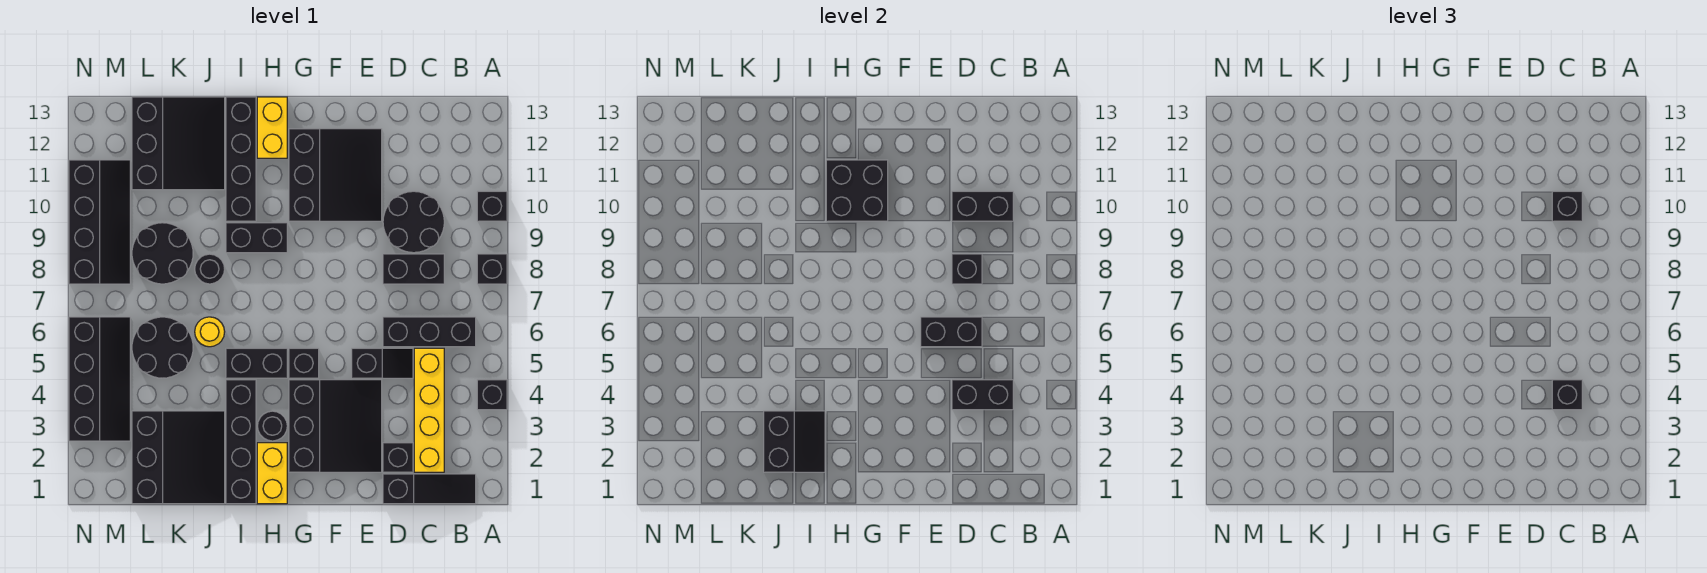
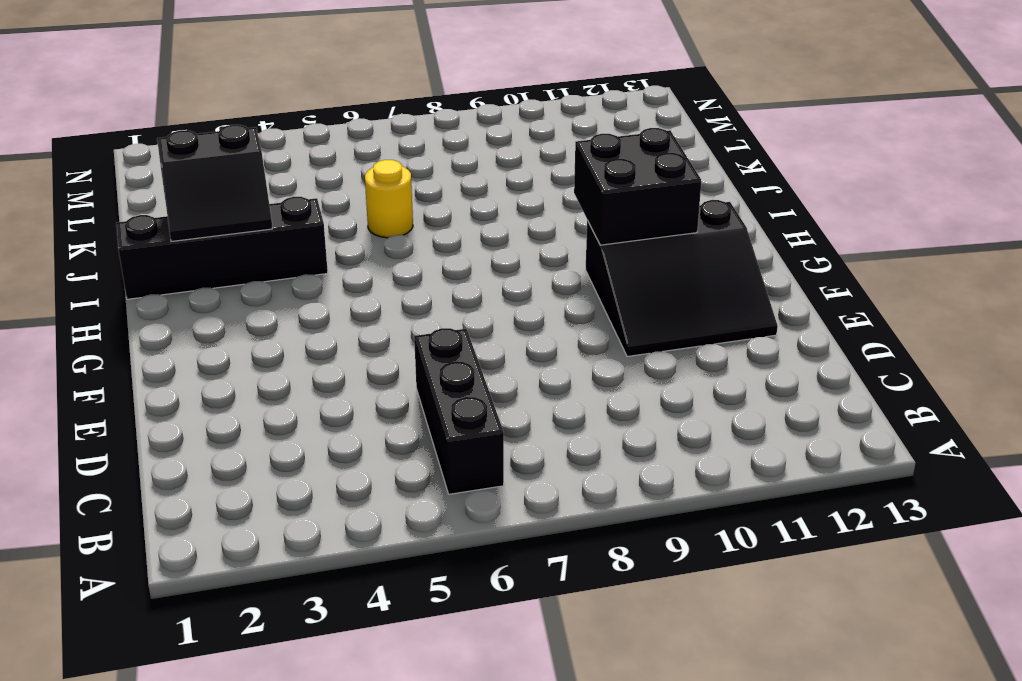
none -> black 1x1 brick [477,380,507,410]
none -> black 1x1 brick [477,254,507,284]
none -> black 1x1 brick [477,191,507,221]
none -> black 1x3 slope [383,474,476,504]

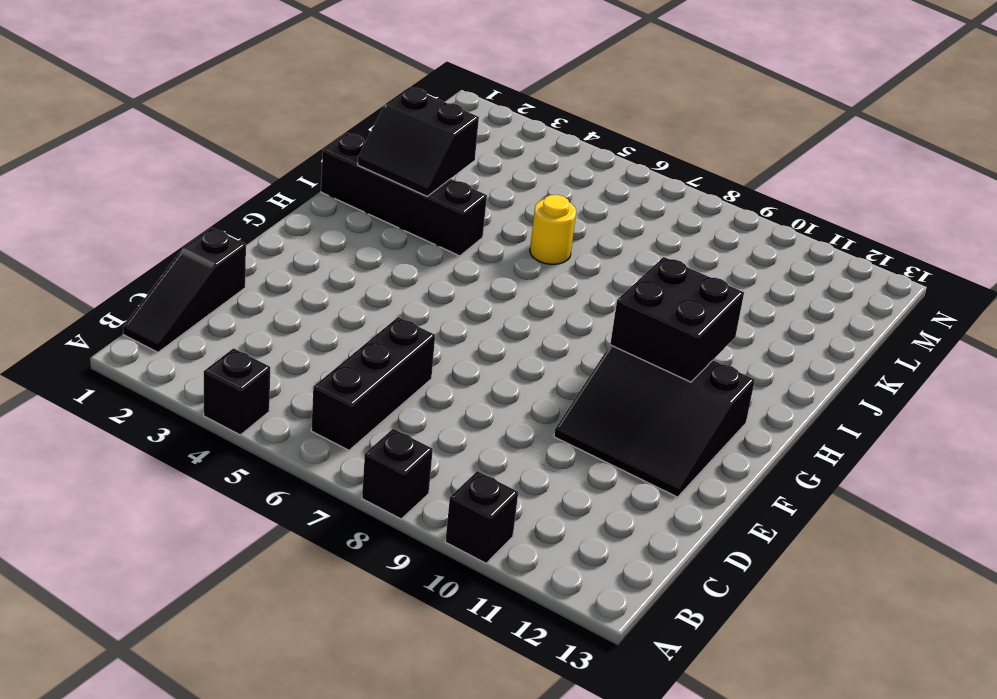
none -> yellow 1x4 brick [414,348,444,472]
none -> black 1x2 brick [383,254,444,284]
none -> black 2x2 round brick [383,191,444,253]
none -> black 1x1 brick [383,443,413,472]

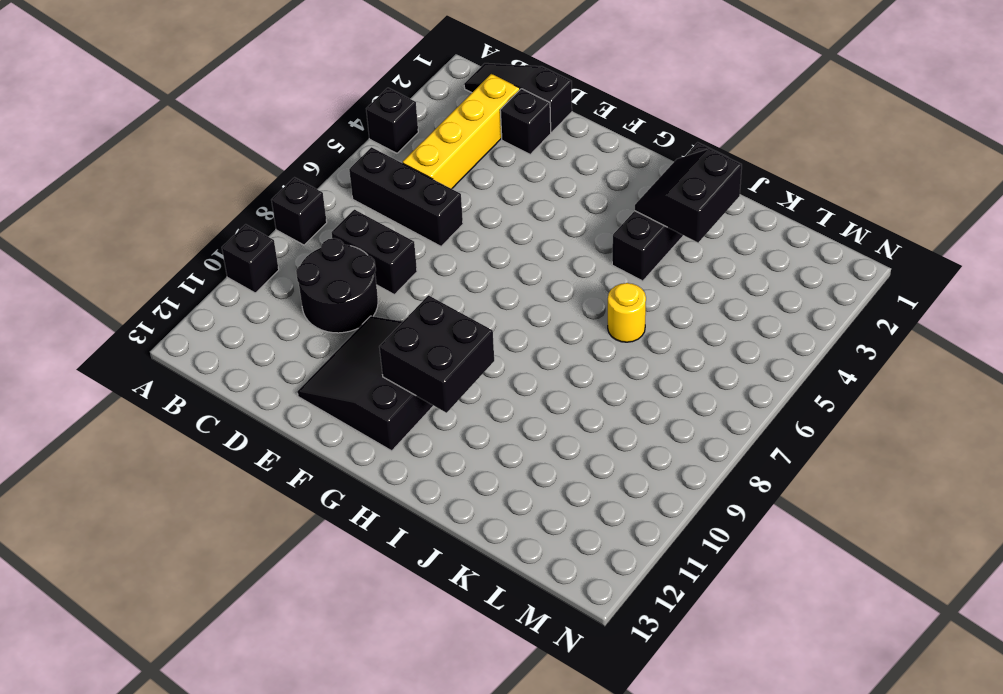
none -> black 1x2 slope [352,348,413,378]
none -> black 3x3 slope [289,380,382,472]
none -> black 1x1 brick [289,348,319,378]
none -> yellow 1x2 brick [257,443,287,504]

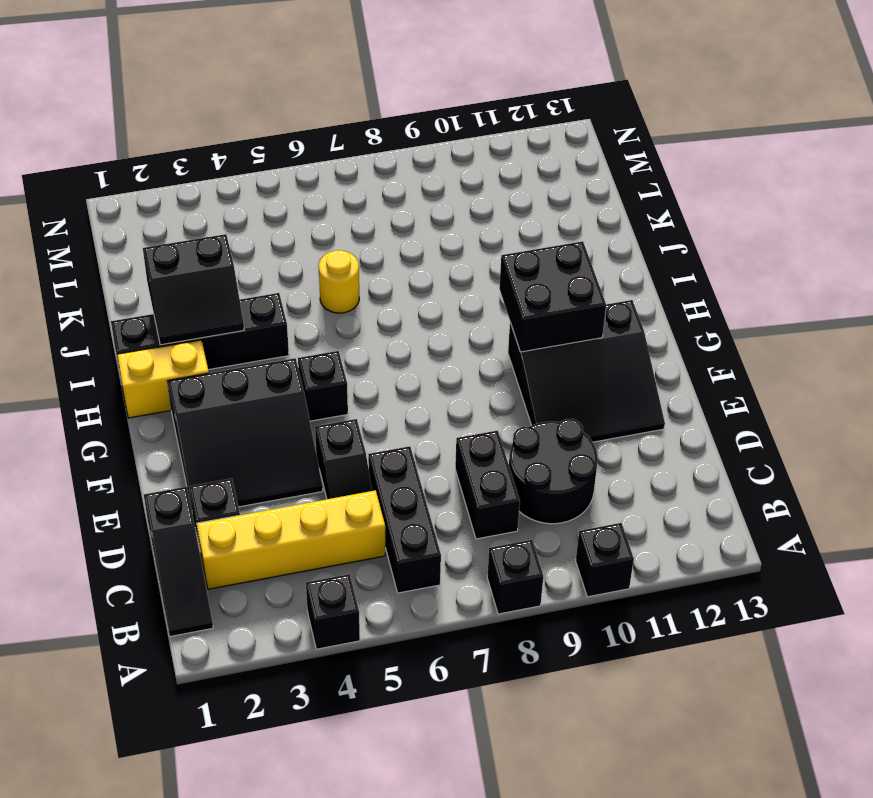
none -> black 1x1 round brick [258,411,287,441]
none -> black 1x2 brick [226,348,287,378]
none -> black 1x2 brick [226,223,287,253]
none -> yellow 1x2 brick [257,97,287,158]

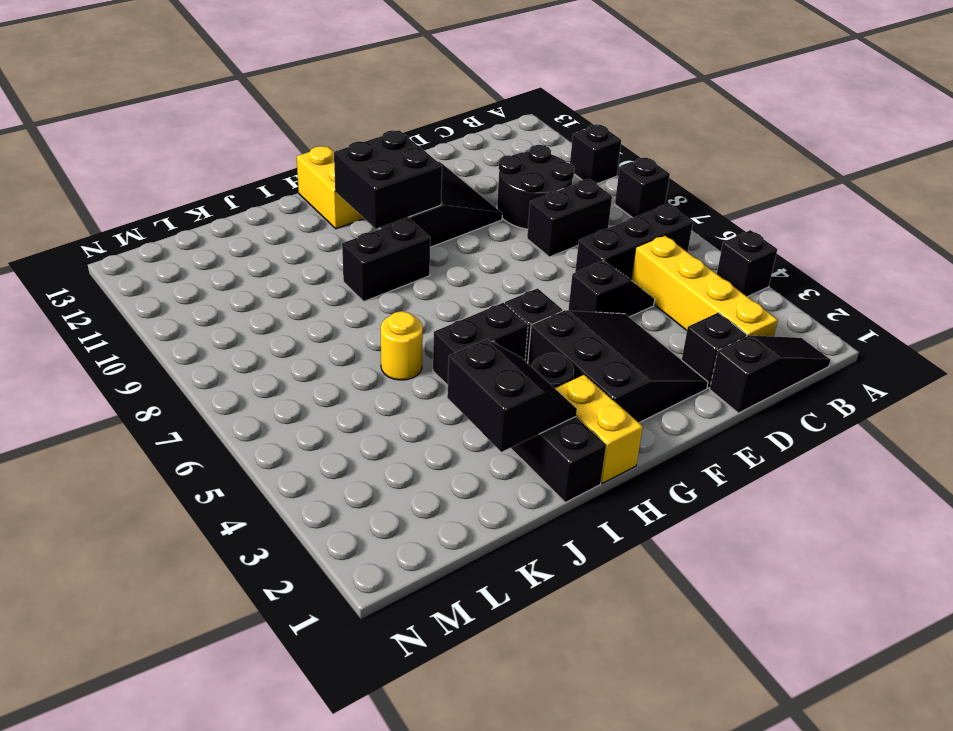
none -> black 1x4 brick [226,97,256,221]
none -> black 3x3 slope [132,411,225,504]
none -> black 1x1 round brick [195,254,225,284]
none -> black 3x3 slope [132,97,225,190]

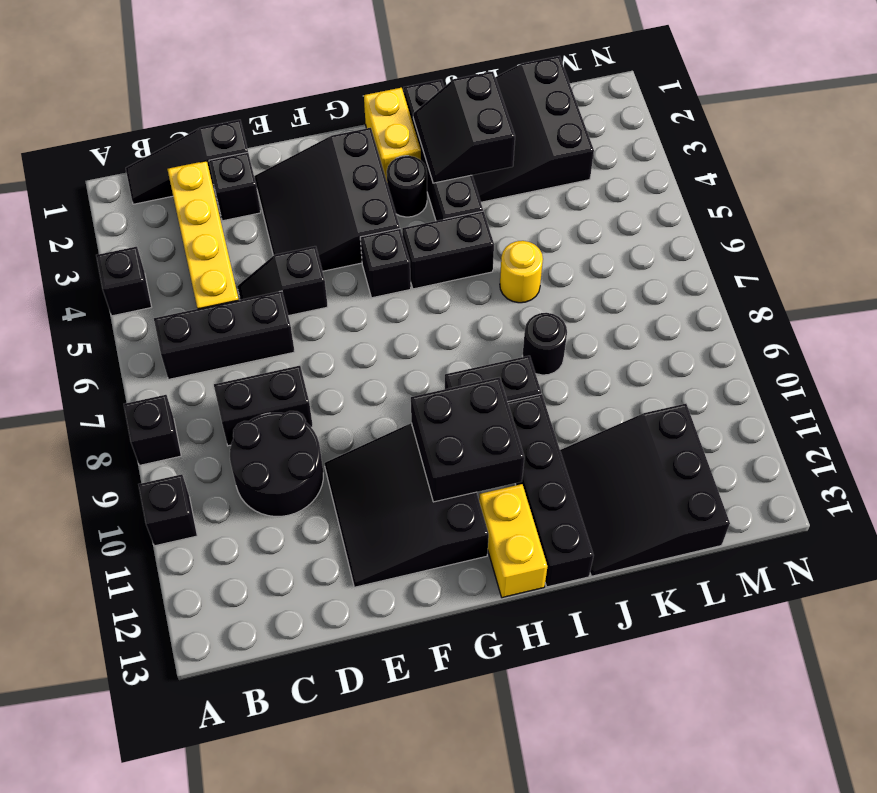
none -> black 2x2 round brick [132,317,193,378]
none -> black 2x2 round brick [132,223,193,284]
none -> black 2x4 slope [69,317,130,441]
none -> black 2x4 slope [69,160,130,284]

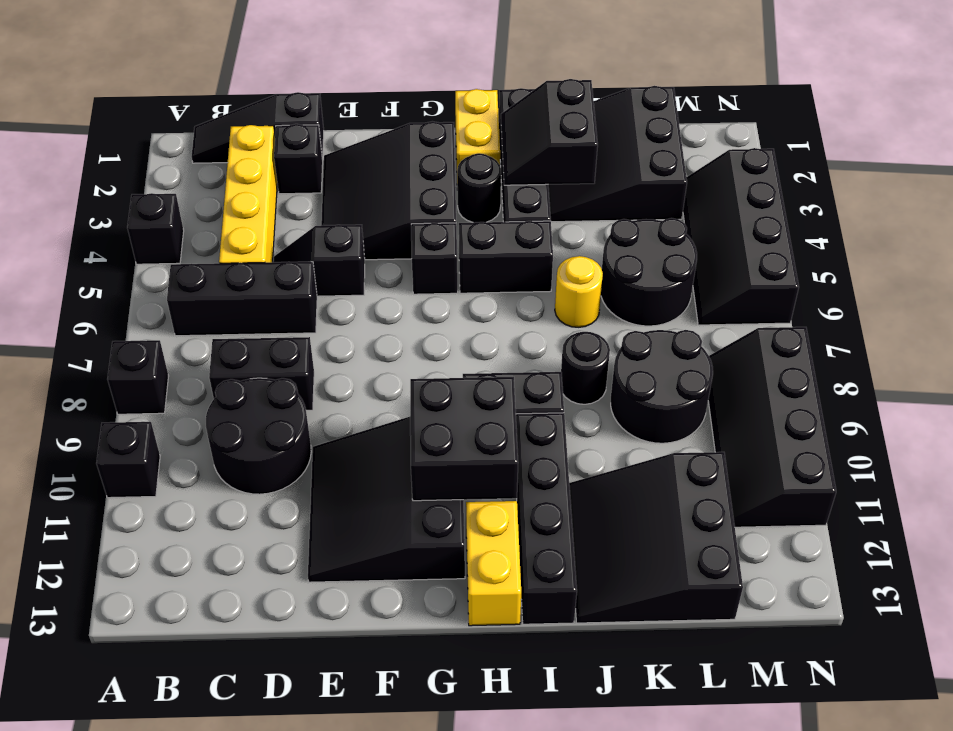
none -> black 1x2 brick [952,380,1013,410]
none -> black 1x2 brick [952,191,1013,221]
none -> black 1x2 brick [921,317,982,347]
none -> black 1x1 brick [952,254,982,284]

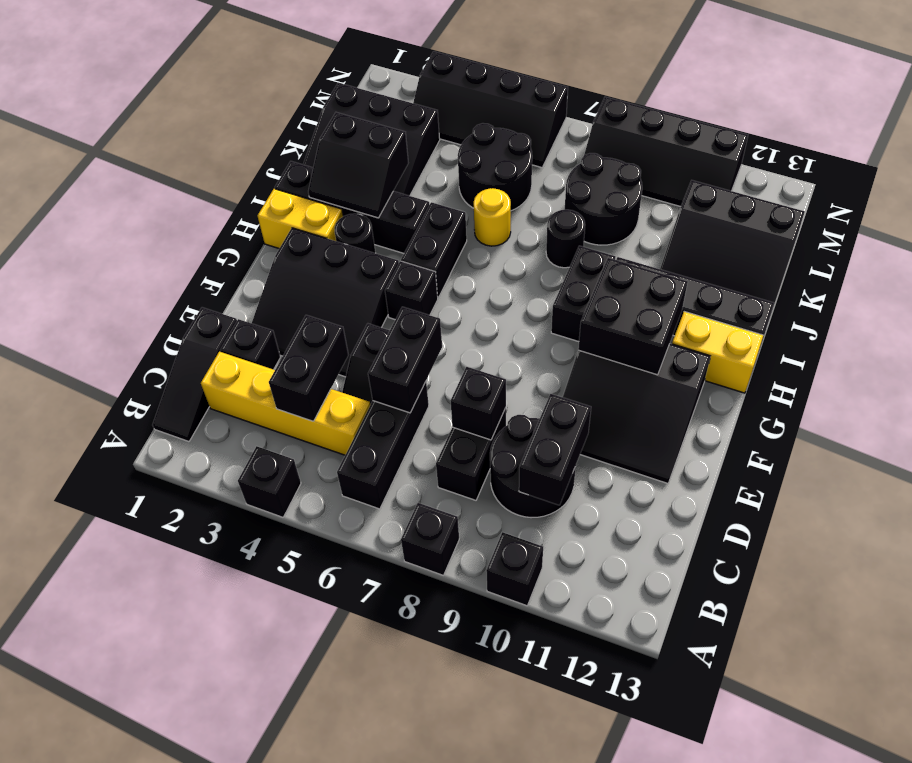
none -> black 1x1 brick [1552,380,1582,410]
none -> black 1x1 brick [1552,191,1582,221]

